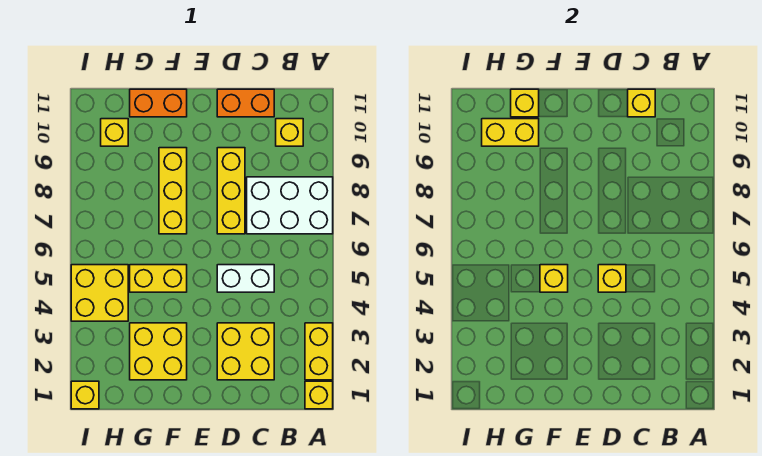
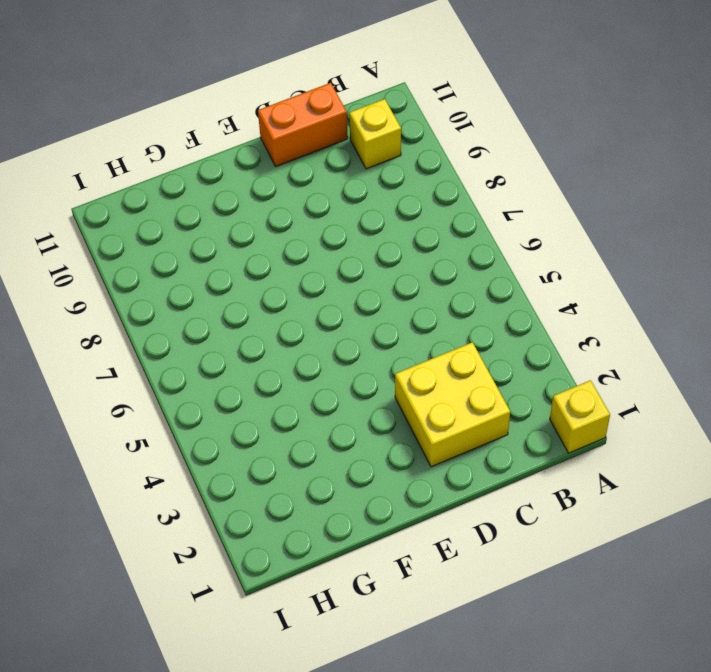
none -> yellow 1x2 brick [305,323,333,380]
none -> white 2x3 brick [247,177,333,234]
none -> white 1x2 brick [217,265,274,292]

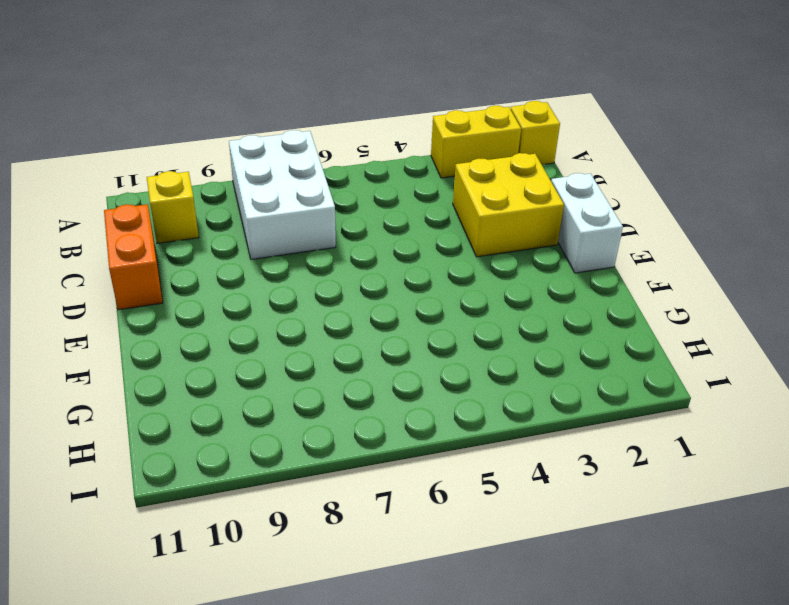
white 1x2 brick [551,173,623,273] -> white 1x2 brick moved to [217,265,274,292]
none -> yellow 1x3 brick [217,148,245,234]
none -> yellow 2x2 brick [130,323,187,380]
none -> yellow 1x2 brick [130,265,187,292]

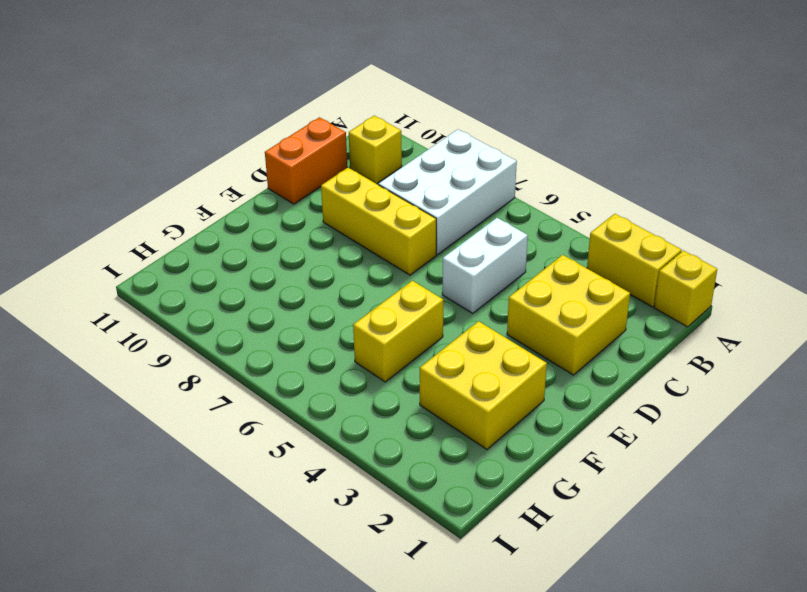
none -> yellow 1x3 brick [159,148,187,234]
none -> orange 1x2 brick [130,89,187,117]
none -> yellow 2x2 brick [71,265,128,321]

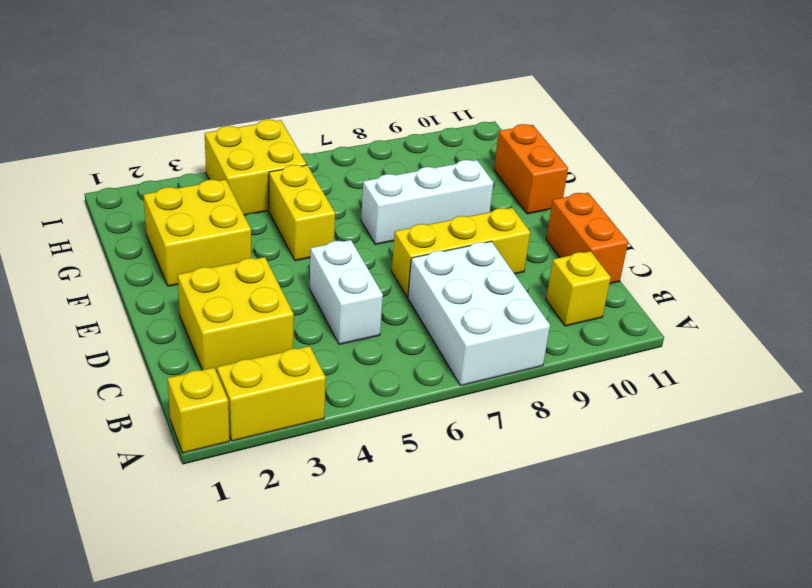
white 1x3 brick [361,160,494,245] -> yellow 1x3 brick [159,148,187,234]
none -> yellow 1x1 brick [101,119,128,146]
none -> yellow 1x1 brick [71,381,99,409]
none -> yellow 1x1 brick [628,89,655,117]

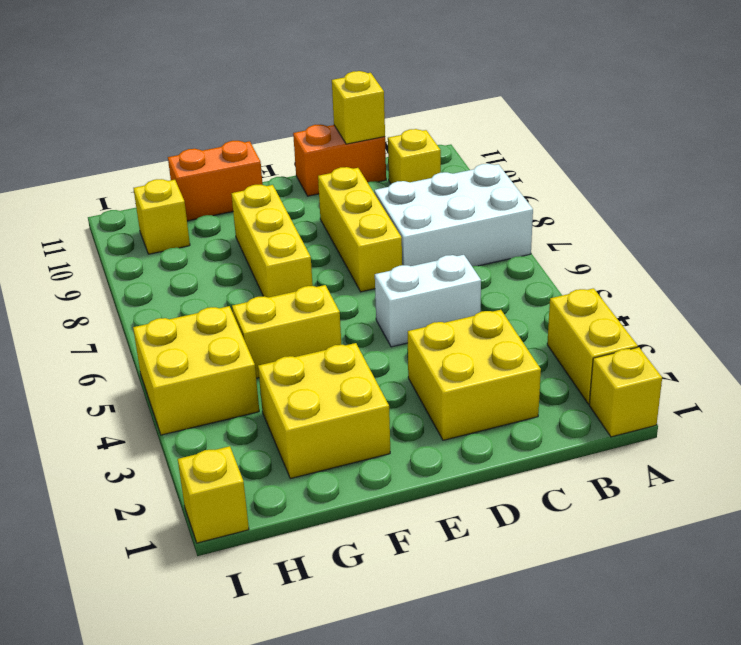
none -> yellow 1x1 brick [598,265,626,292]
none -> yellow 1x1 brick [540,265,568,292]
none -> yellow 1x2 brick [482,119,539,146]

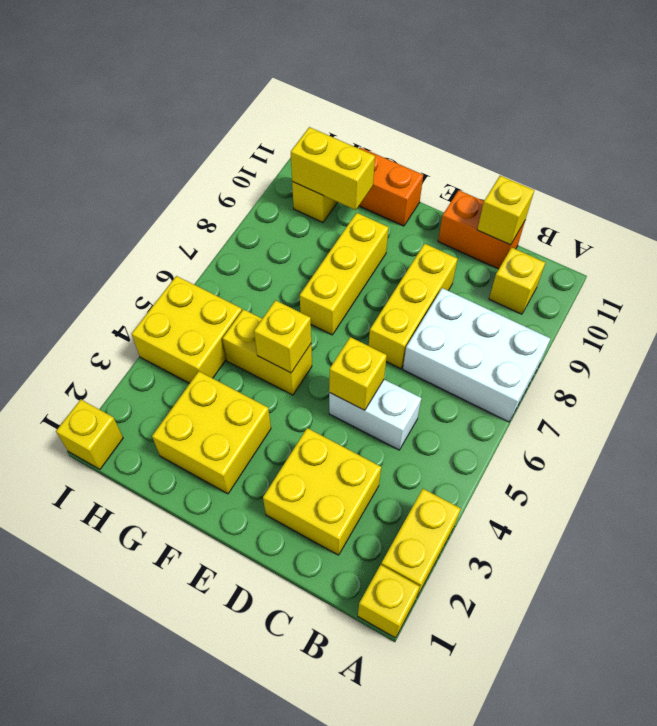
none -> yellow 1x1 brick [511,89,539,117]

